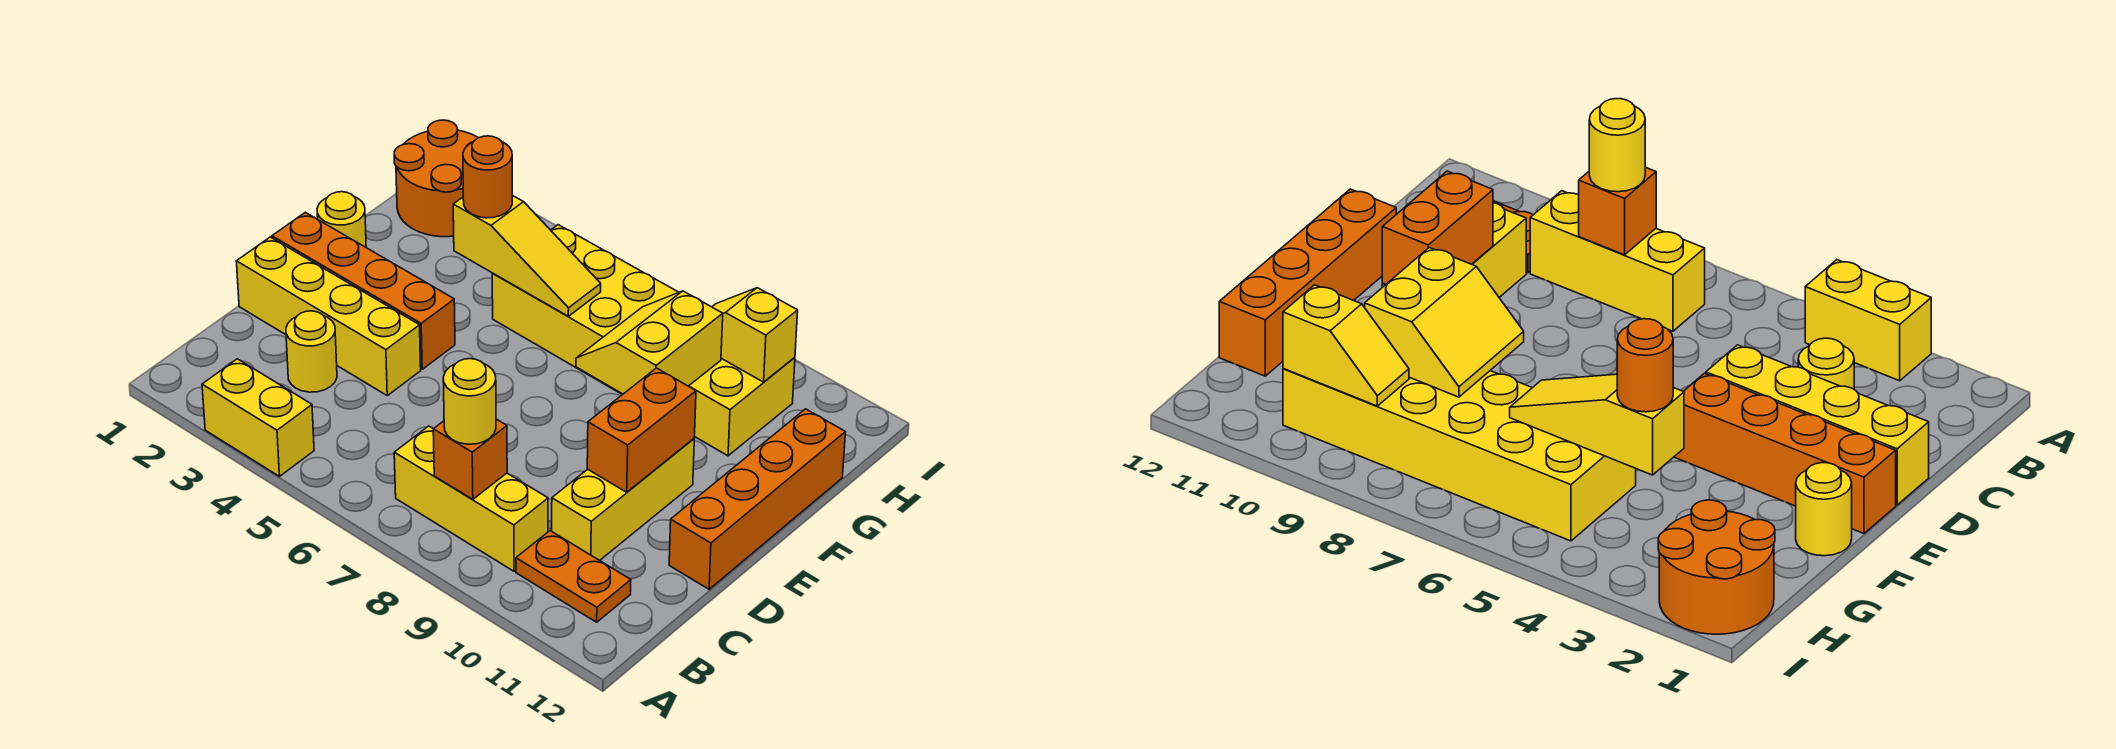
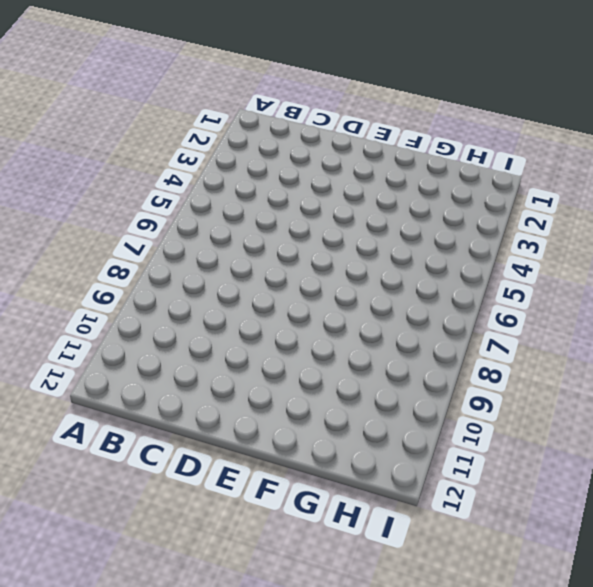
none -> yellow 1x2 brick [202,359,314,476]
none -> yellow 1x3 brick [394,426,548,571]
none -> orange 1x2 plate [516,531,631,622]

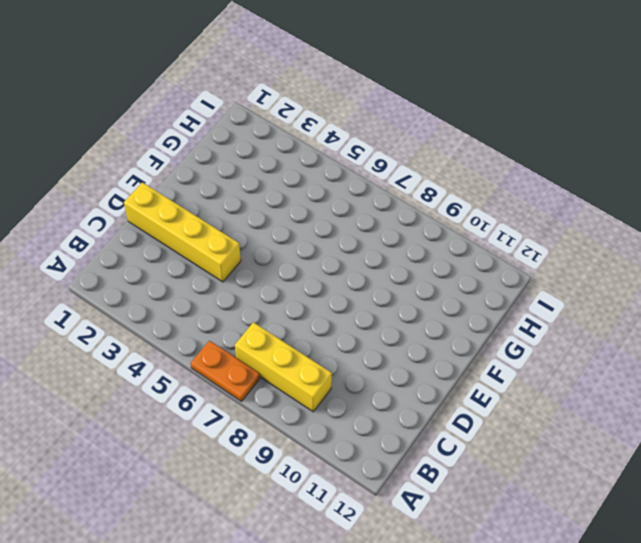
orange 1x2 plate [191,341,260,401] -> orange 1x2 plate moved to [516,531,631,622]
none -> yellow 1x2 brick [202,359,314,476]
none -> yellow 1x1 round brick [286,311,337,392]
none -> yellow 1x3 brick [552,439,694,561]

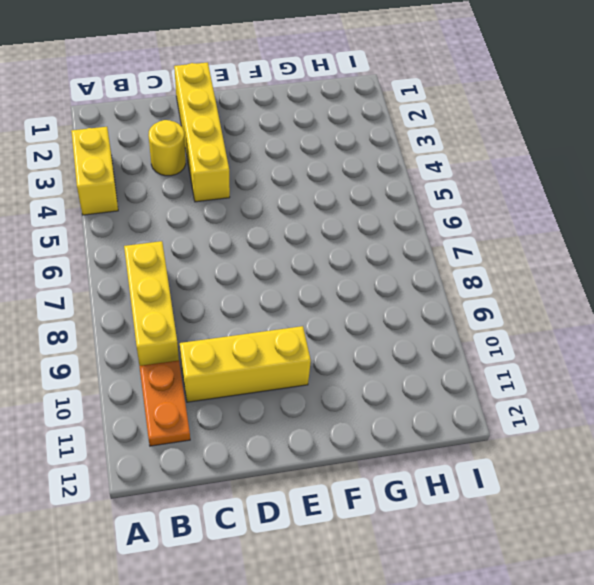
none -> orange 1x4 brick [669,409,845,589]
none -> orange 1x4 brick [272,212,455,369]
none -> yellow 1x1 round brick [317,192,366,247]

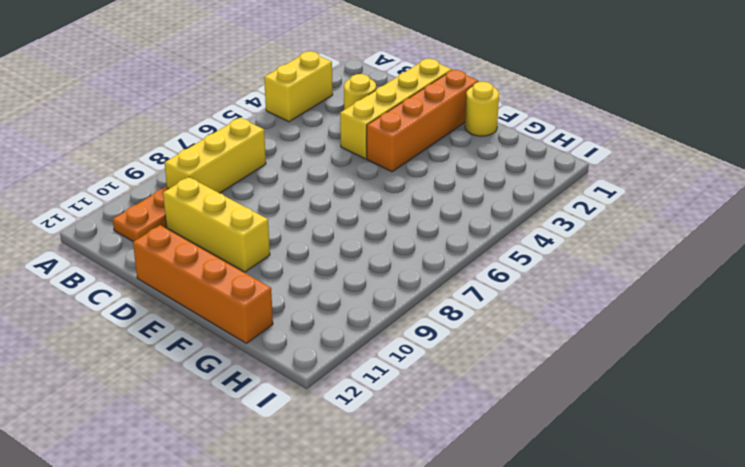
none -> yellow 2x6 brick [492,225,795,456]
none -> orange 2x2 round brick [394,120,478,237]
none -> orange 1x1 brick [433,419,507,499]

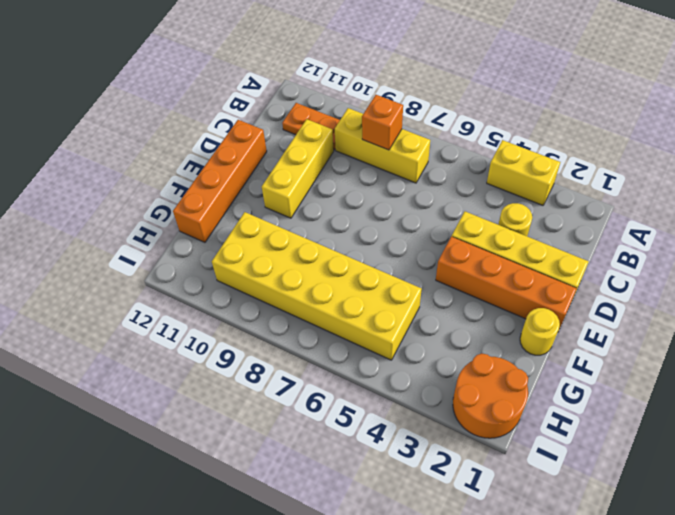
none -> orange 1x2 brick [587,368,696,492]
none -> yellow 2x2 slope [576,291,723,394]
none -> yellow 1x3 slope [453,195,601,316]

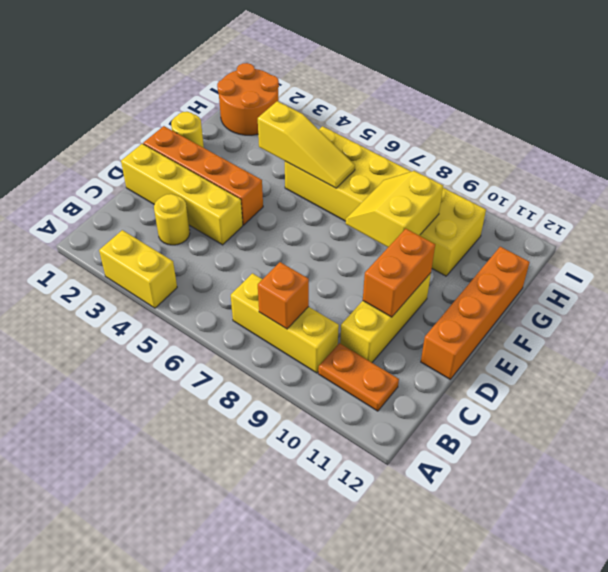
none -> yellow 1x2 slope [712,288,798,382]
none -> yellow 1x1 round brick [443,359,496,444]
none -> orange 1x1 round brick [463,136,512,218]

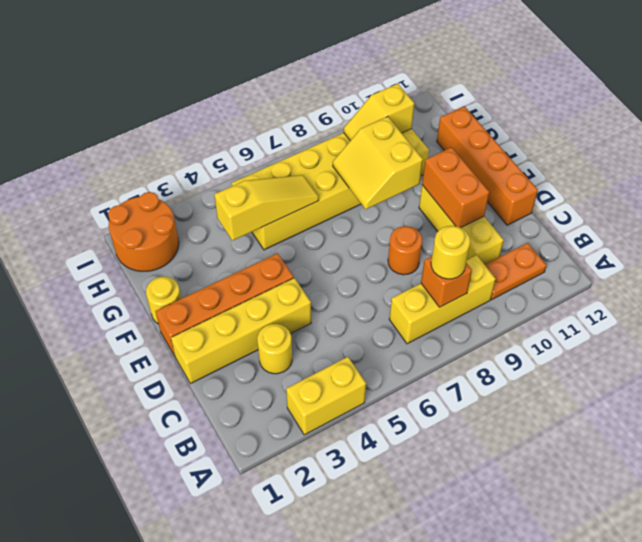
orange 1x1 round brick [388,226,422,275] -> orange 1x1 round brick moved to [463,136,512,218]

